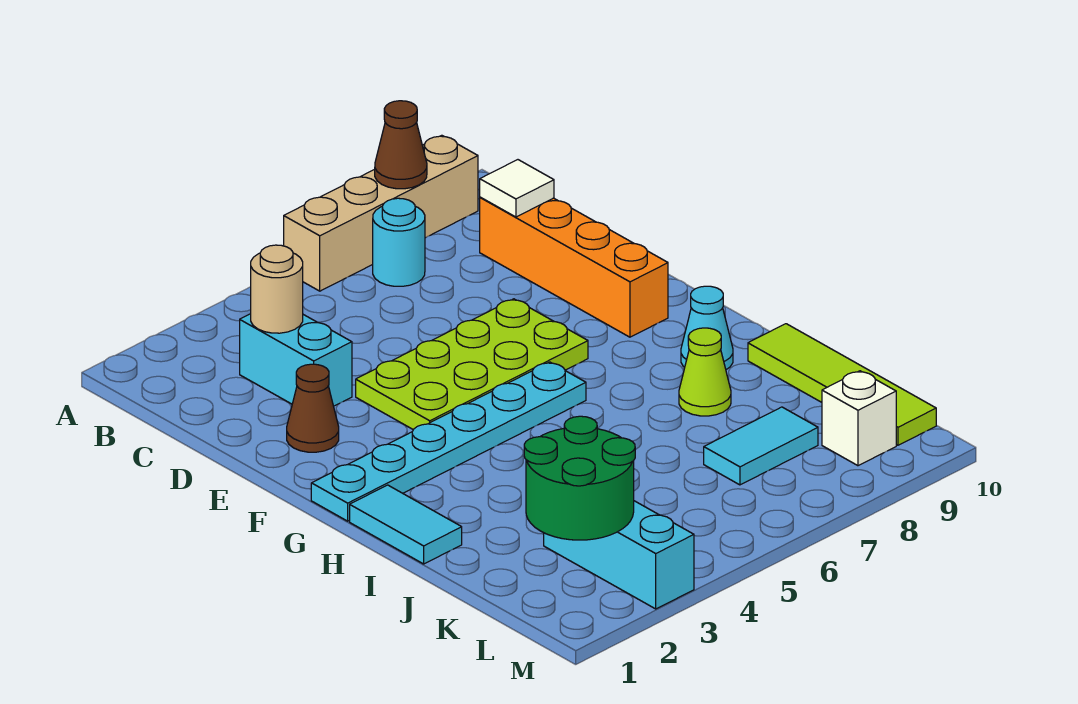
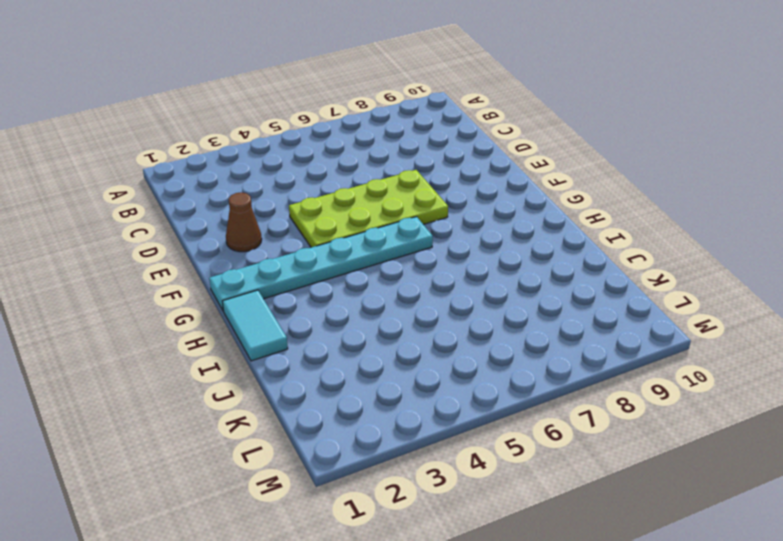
none -> tan 1x4 brick [284,135,478,291]
none -> cyan 1x1 round brick [373,198,425,286]
none -> cyan 1x2 brick [240,314,352,406]

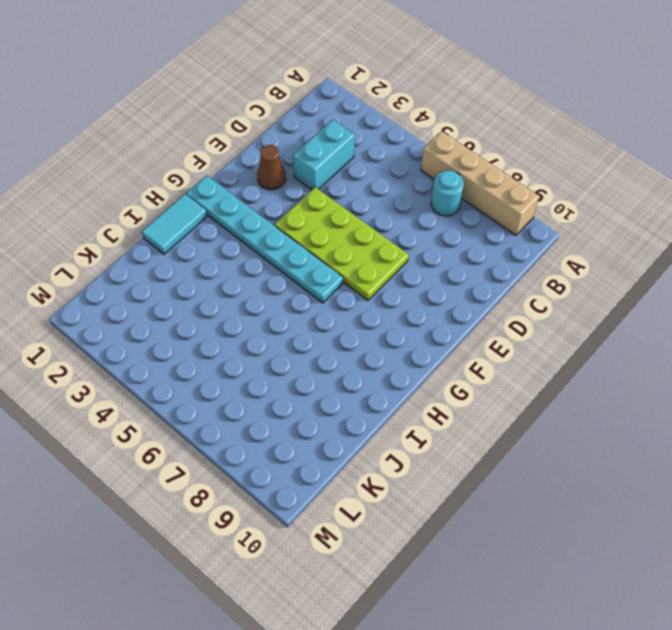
none -> orange 1x4 brick [480,197,668,337]
none -> cyan 1x1 cone [681,286,733,370]
none -> lime 1x1 cone [679,328,731,416]

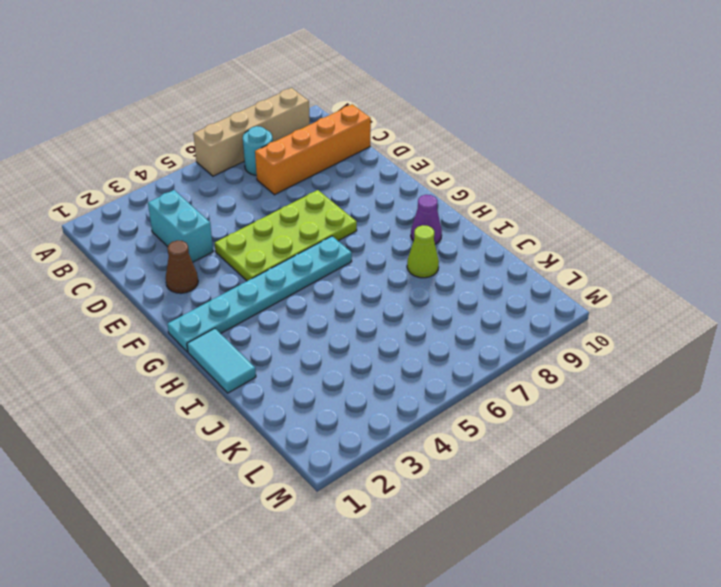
orange 1x4 brick [255,104,371,195] -> orange 1x4 brick turned to [480,197,668,337]
purple 1x1 cone [411,195,442,244] -> cyan 1x1 cone [681,286,733,370]
none -> lime 1x4 tile [748,324,936,445]
none -> cyan 1x3 brick [544,501,694,609]
none -> cyan 1x2 tile [704,407,818,485]

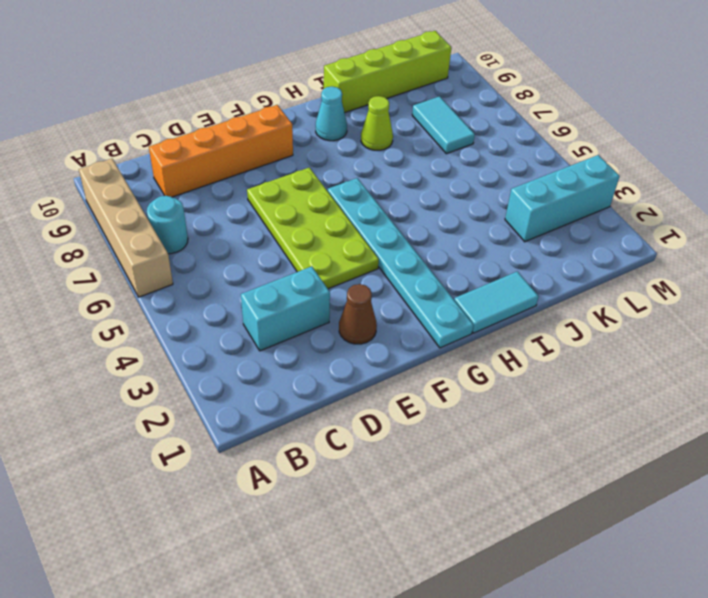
lime 1x4 brick [324,31,451,113] -> lime 1x4 tile [748,324,936,445]
none -> white 1x1 brick [822,371,896,466]
none -> brown 1x1 cone [375,101,427,189]
none -> tan 1x1 round brick [251,245,303,333]

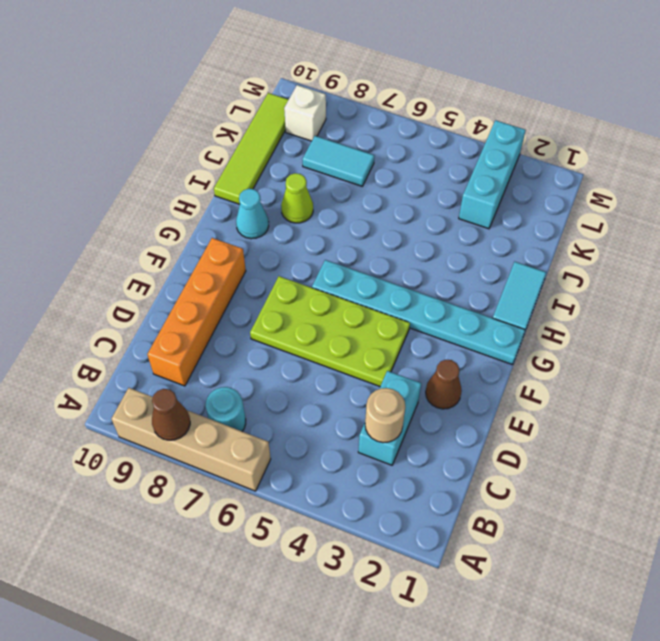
none -> white 1x1 tile [480,160,554,217]
none -> green 2x2 round brick [524,416,635,540]

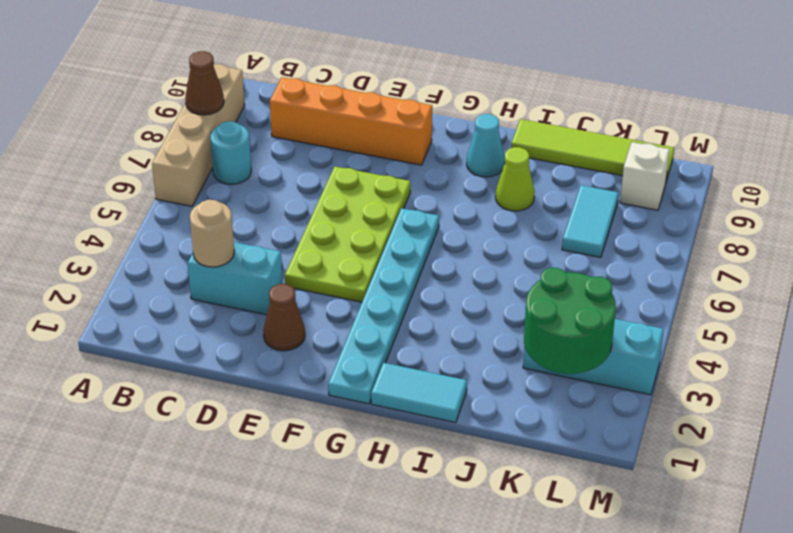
none -> white 1x1 tile [480,160,554,217]

